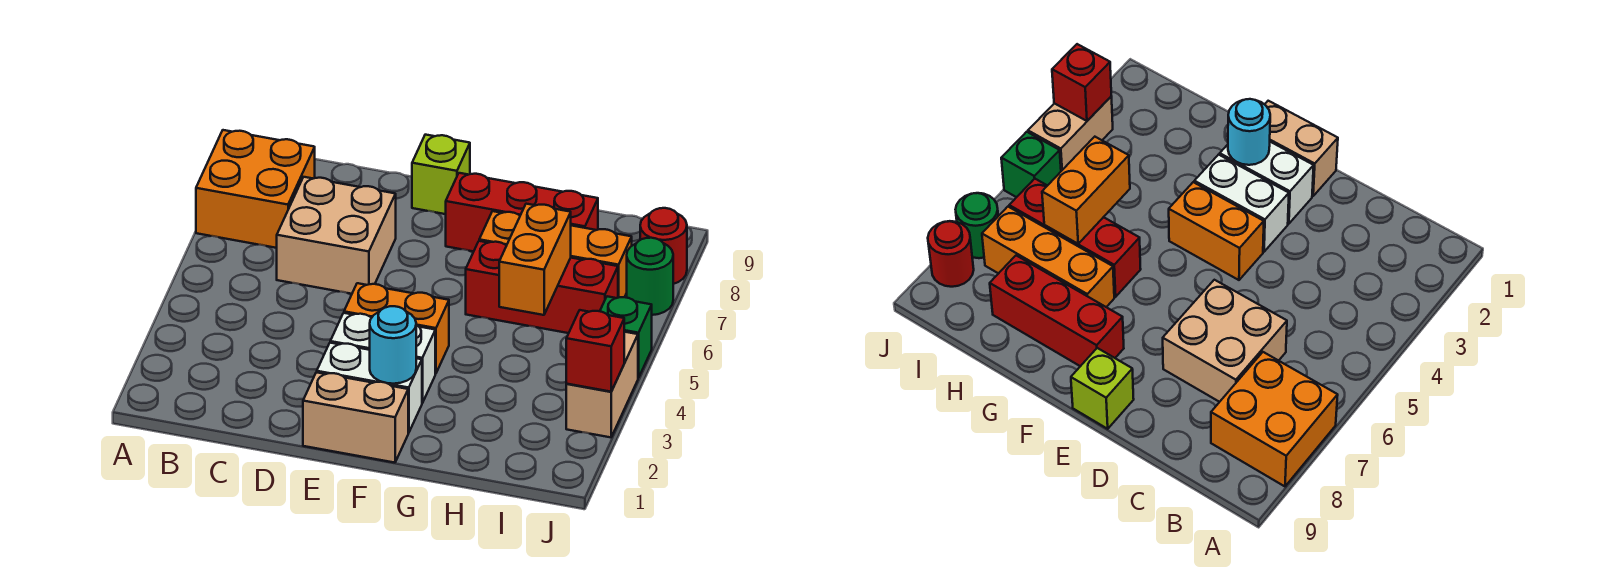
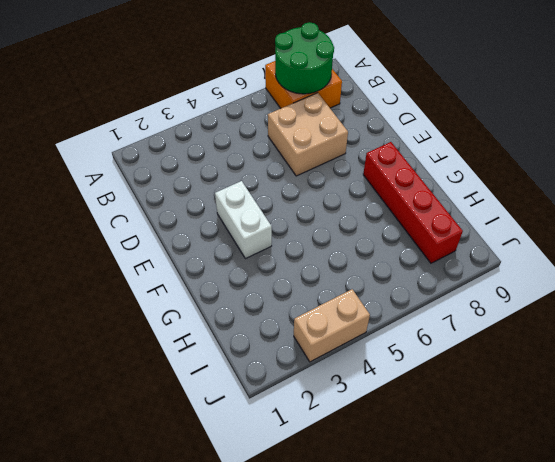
green 2x2 round brick [275,22,334,94] -> none
red 1x4 brick [363,142,463,263] -> red 1x3 brick [446,173,598,252]
none -> tan 1x2 brick [303,372,408,463]
none -> white 1x2 brick [317,343,422,433]
none -> orange 1x2 brick [344,283,449,373]

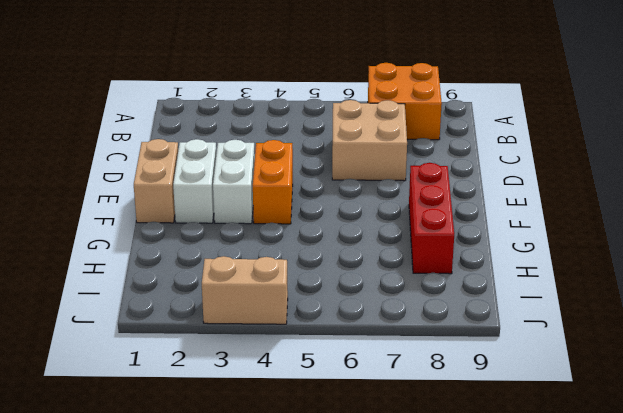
none -> lime 1x1 brick [412,135,470,214]
none -> red 1x3 brick [466,241,618,333]
none -> orange 1x3 brick [479,211,632,298]

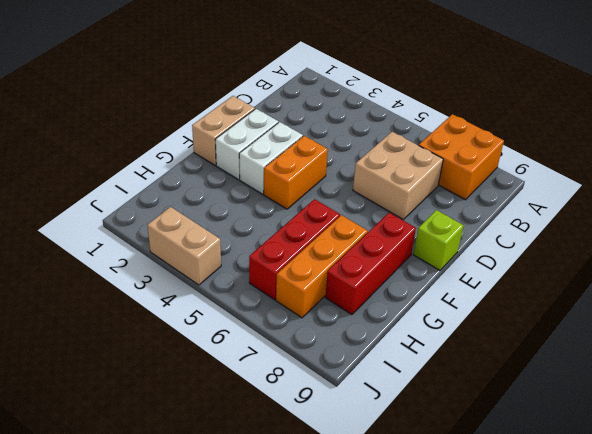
none -> green 1x1 brick [600,296,652,378]
none -> green 1x1 round brick [627,238,673,315]
none -> red 1x1 round brick [640,208,687,284]

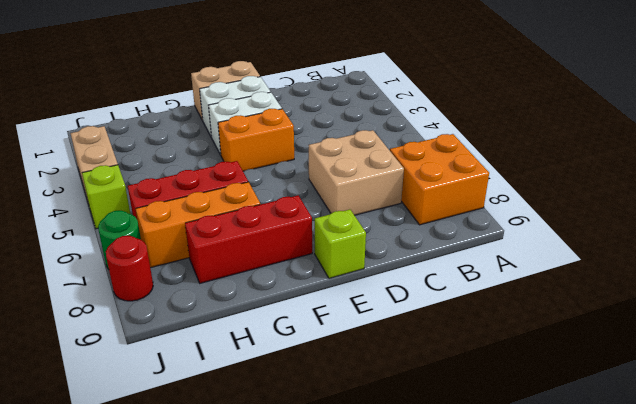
lime 1x1 brick [82,165,130,229] -> green 1x1 brick [600,296,652,378]
none -> cyan 1x1 round brick [370,306,416,384]
none -> orange 1x2 brick [499,204,571,315]
none -> red 1x1 brick [566,310,624,392]

